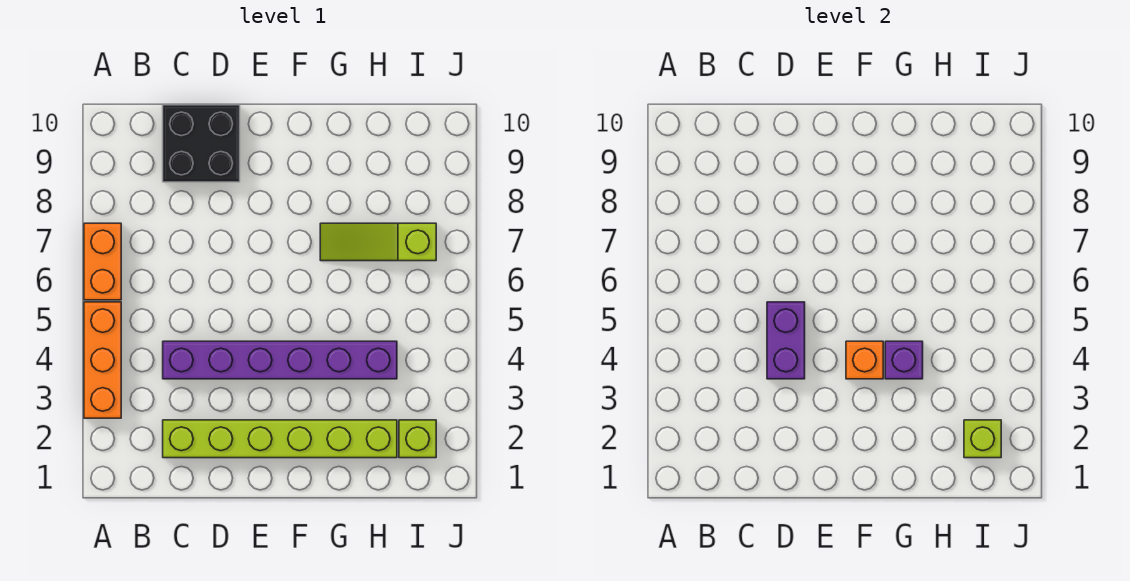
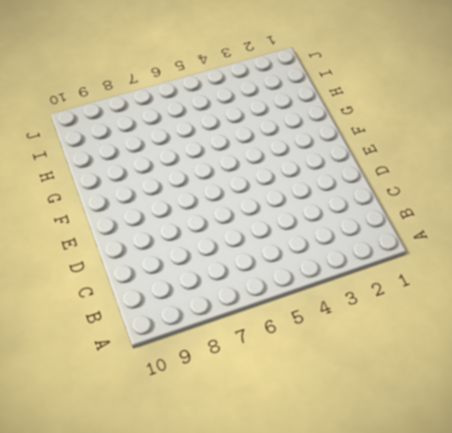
none -> orange 1x3 brick [84,302,121,418]
none -> orange 1x2 brick [84,223,121,300]

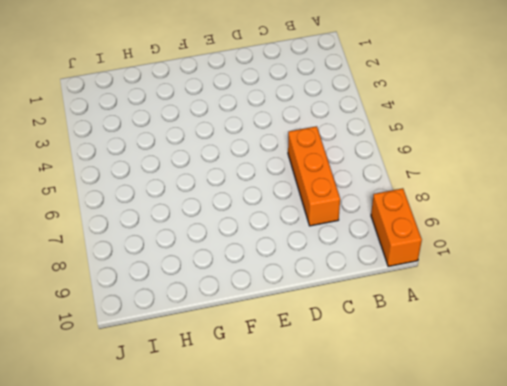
orange 1x2 brick [371,188,422,266] -> orange 1x2 brick moved to [84,223,121,300]
orange 1x3 brick [288,126,340,226] -> orange 1x3 brick moved to [84,302,121,418]
none -> lime 1x6 brick [163,420,397,458]
none -> purple 1x6 brick [163,341,397,379]

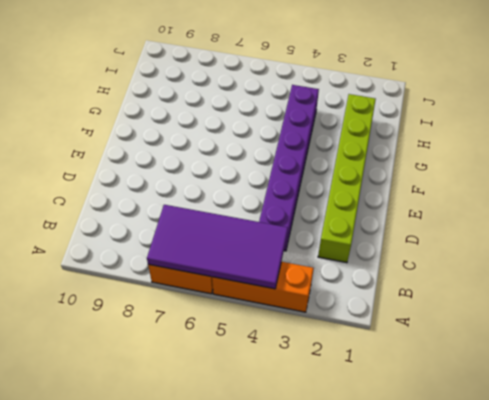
purple 2x4 tile [147,205,288,289] -> none
none -> black 2x2 brick [163,105,240,182]
none -> lime 1x3 slope [320,223,436,261]

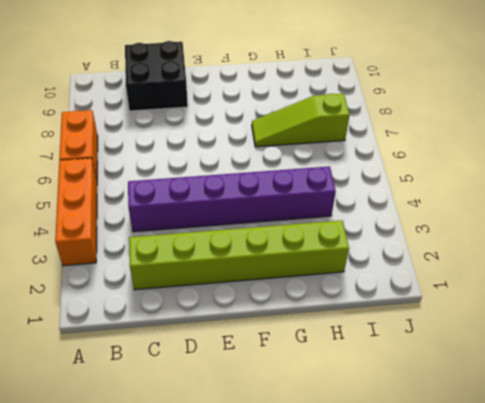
none -> lime 1x1 brick [399,420,436,458]
none -> purple 1x2 brick [767,302,805,379]

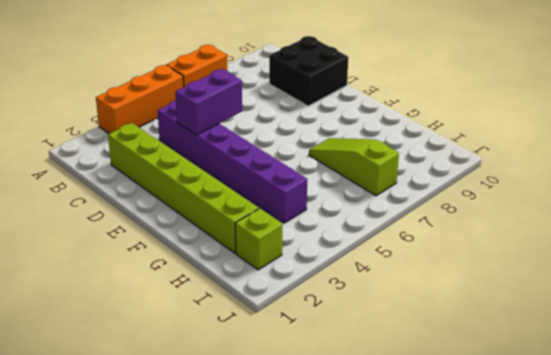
none -> orange 1x1 brick [846,341,883,379]
none -> purple 1x1 brick [885,341,923,379]

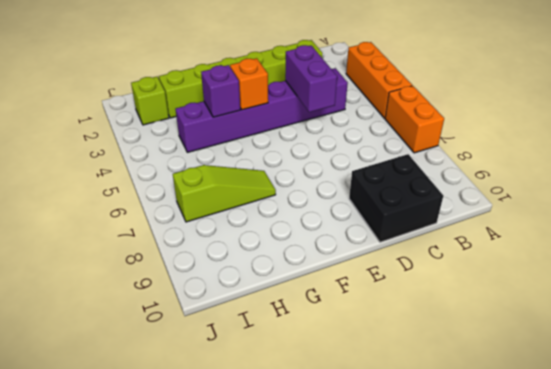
none -> lime 1x1 brick [964,420,1001,458]

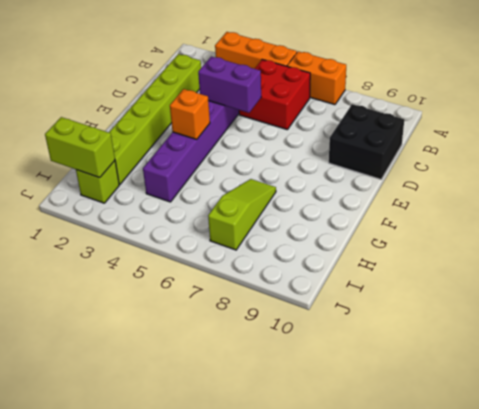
red 2x2 brick [239,60,310,130] -> none
lime 1x2 brick [45,117,115,178] -> lime 1x1 brick [964,420,1001,458]
none -> purple 1x1 brick [885,341,923,379]

